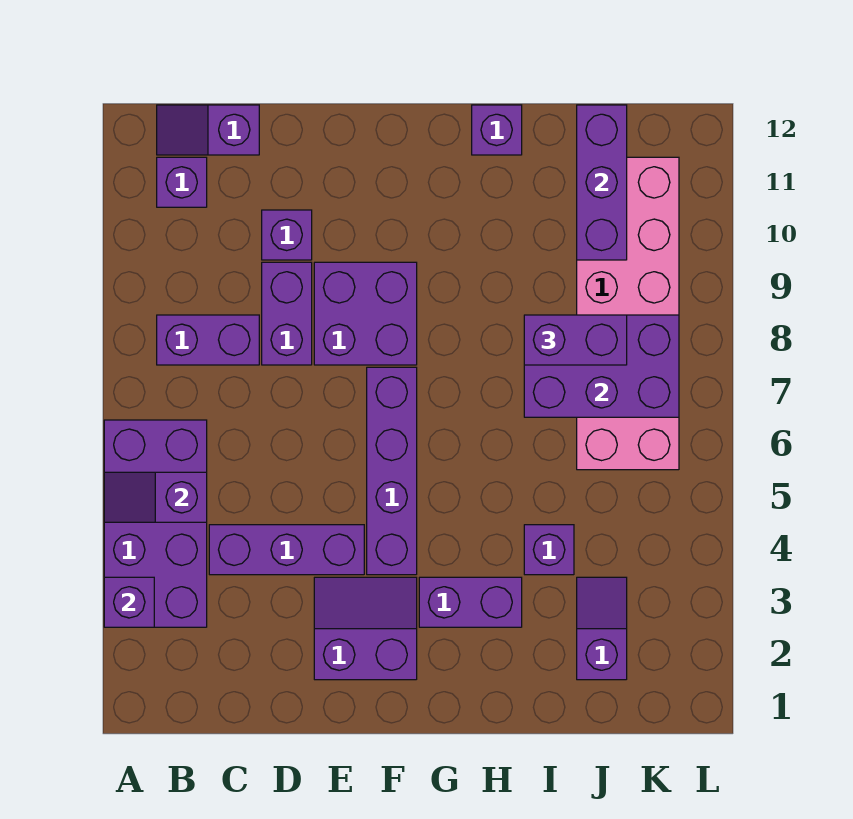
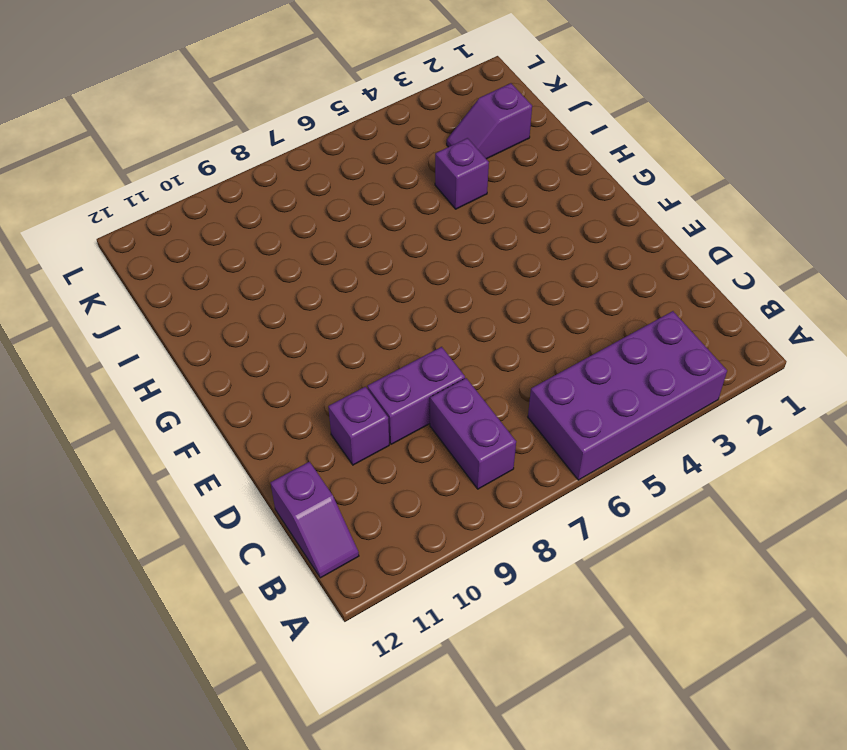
none -> purple 1x1 brick [157,157,207,207]
none -> purple 1x3 brick [209,525,364,575]
none -> purple 2x2 slope [314,577,417,680]

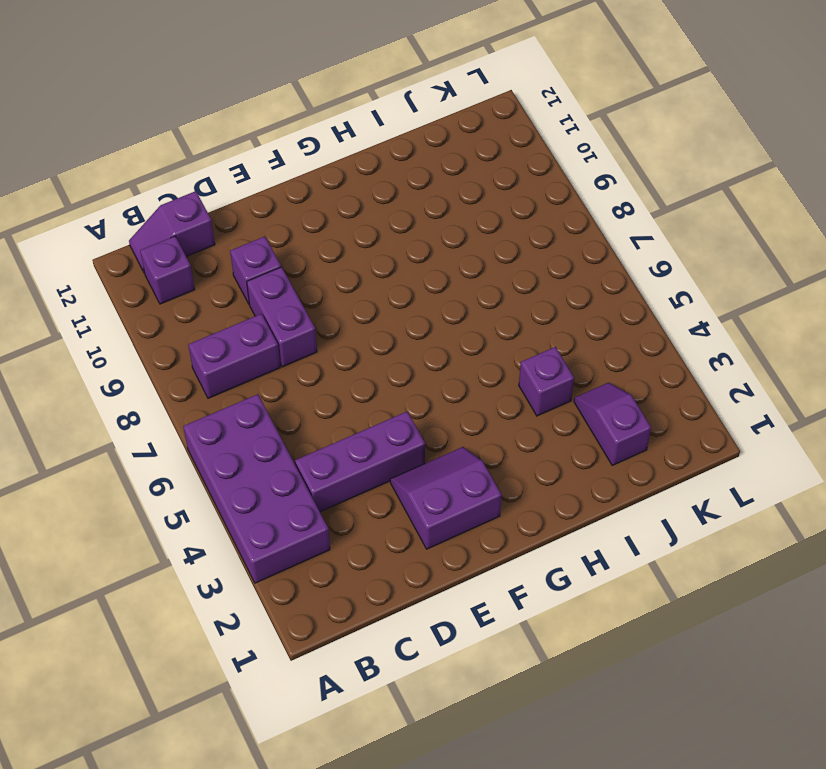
none -> purple 2x2 brick [314,262,417,365]
none -> purple 1x4 brick [367,367,417,575]
none -> purple 1x2 brick [419,577,522,627]

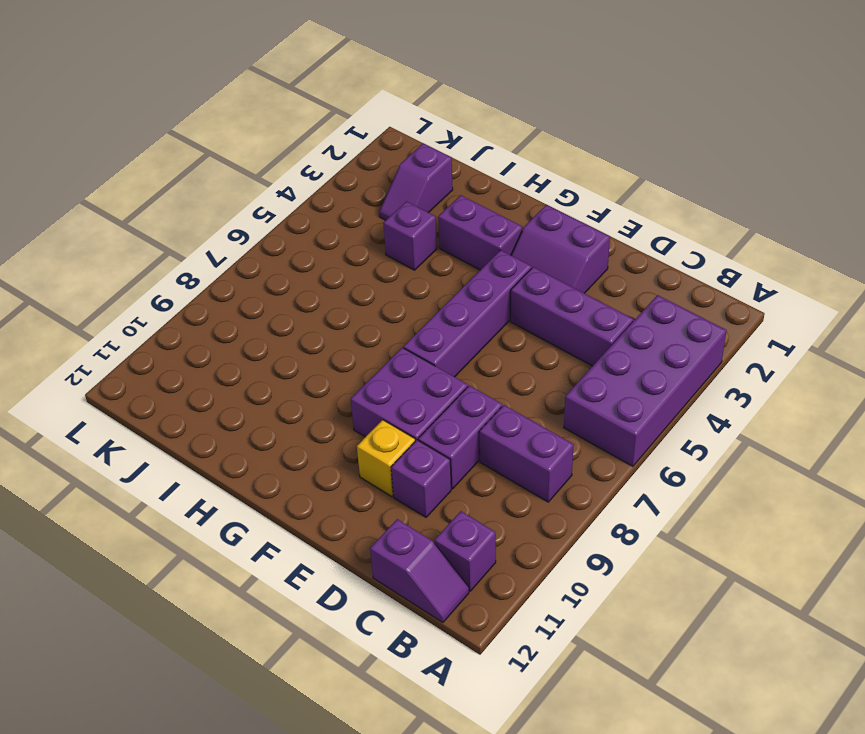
yellow 1x1 brick [357,420,415,496] -> none
none -> purple 1x1 brick [472,105,522,155]
none -> pink 2x6 brick [577,157,679,470]
none -> purple 1x1 brick [104,577,154,627]

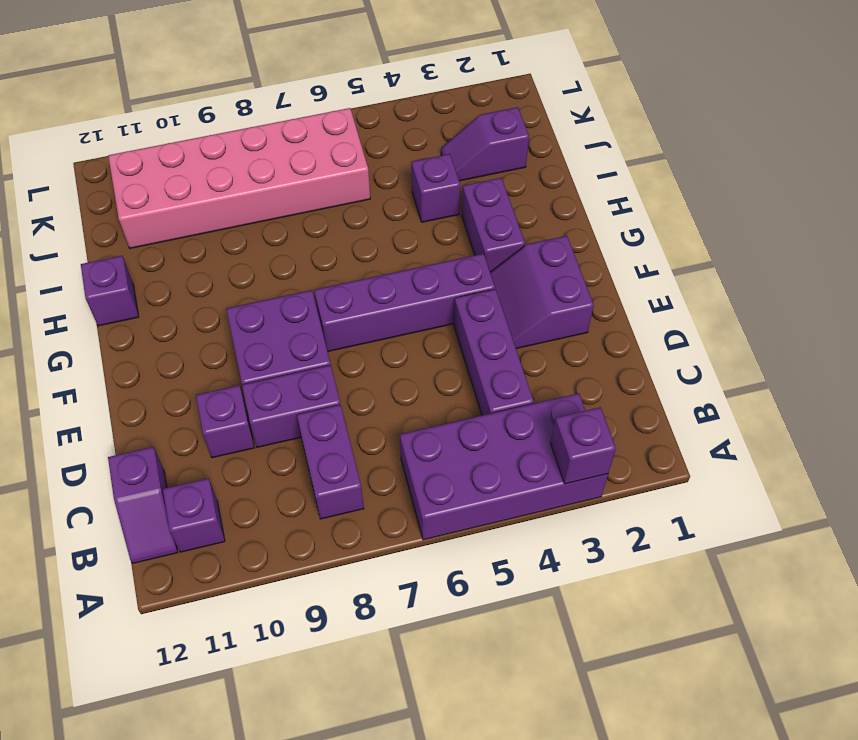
none -> purple 1x2 slope [104,472,207,522]
none -> purple 2x3 brick [524,315,679,417]
none -> purple 1x3 brick [577,105,627,260]

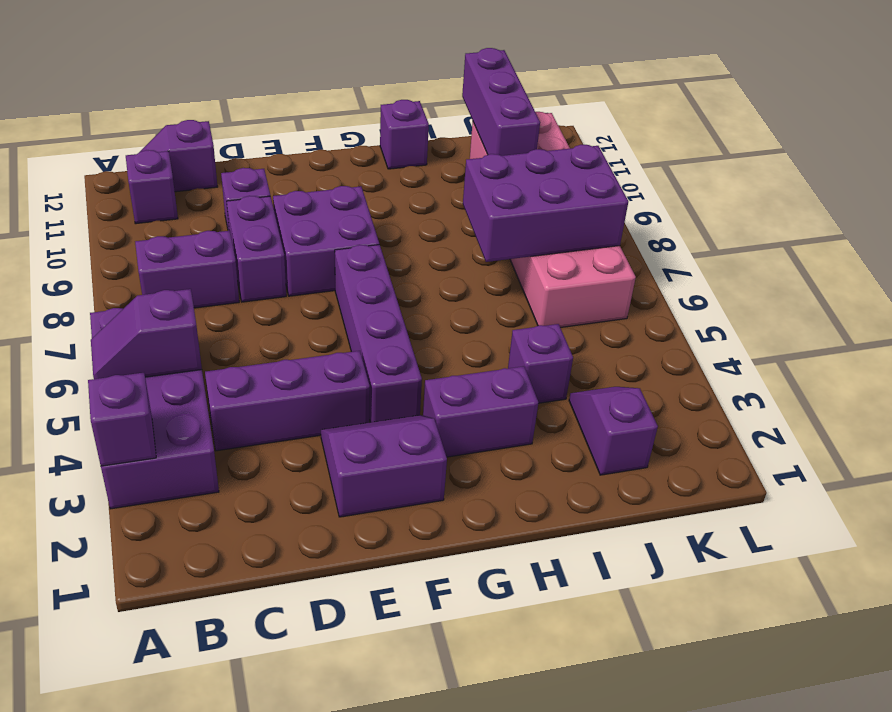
none -> purple 1x2 brick [524,315,627,365]

